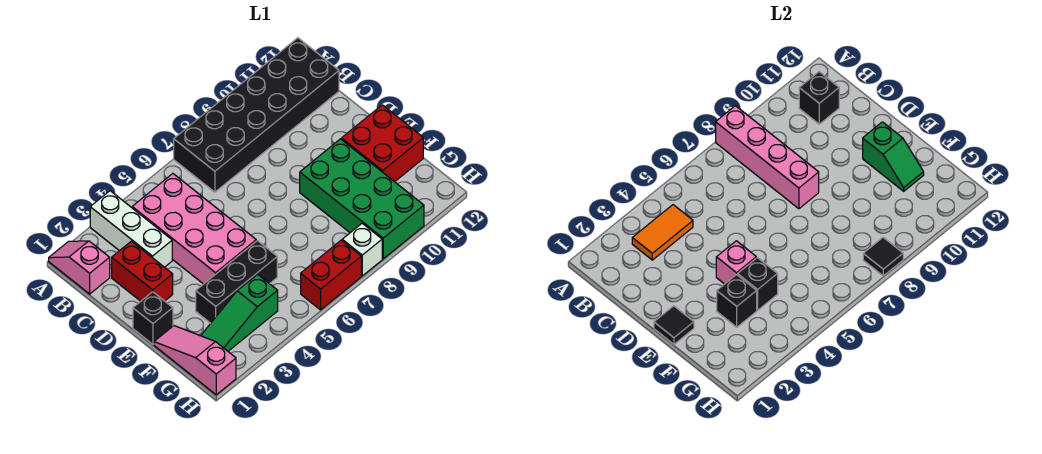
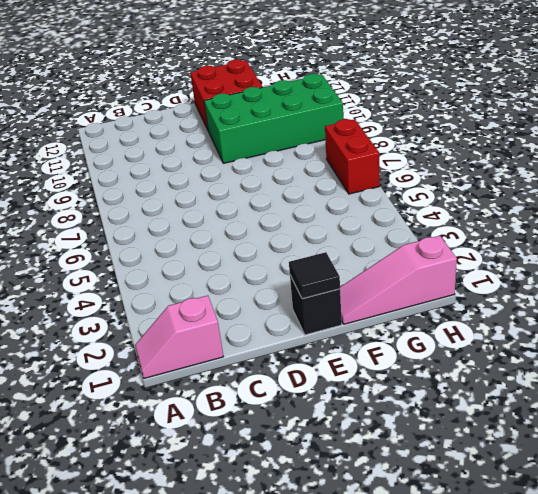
none -> white 1x3 brick [90,191,172,267]
none -> black 2x6 brick [174,38,339,192]
none -> pink 2x4 brick [132,174,256,284]

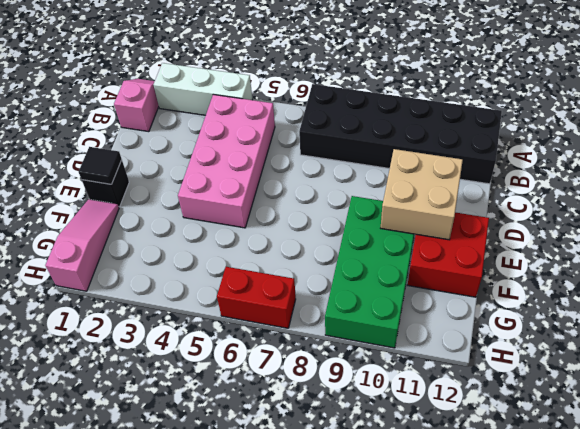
white 1x3 brick [153,63,253,115] -> white 1x3 brick turned to [90,191,172,267]
tan 2x2 brick [381,149,463,240] -> green 1x2 slope [863,122,924,191]
none -> red 1x2 brick [112,241,173,301]
none -> black 1x3 brick [196,241,277,323]
none -> green 1x3 slope [201,274,278,351]

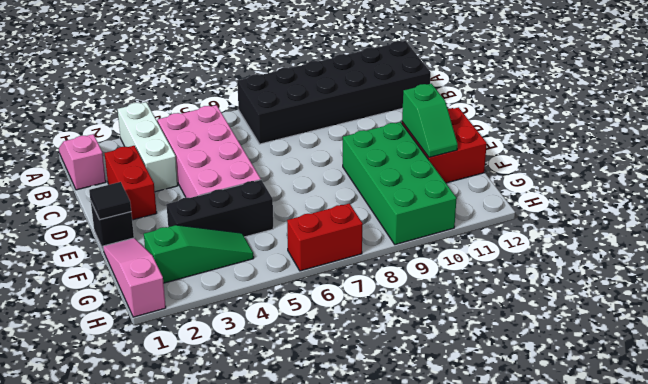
green 1x3 slope [144,225,254,283] -> green 1x3 slope turned to [201,274,278,351]
none -> white 1x1 brick [342,223,382,276]
none -> pink 1x4 brick [716,106,819,209]
none -> orange 1x2 tile [632,205,693,260]

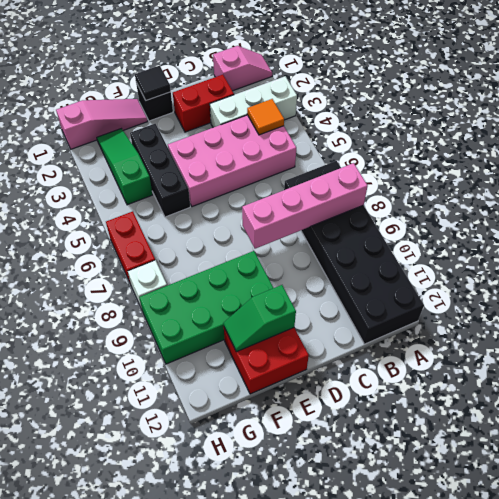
orange 1x1 tile [247,99,284,135] -> orange 1x2 tile [632,205,693,260]
none -> black 1x1 brick [799,72,839,124]
none -> pink 1x1 brick [716,241,756,284]
none -> black 1x1 brick [717,275,757,327]

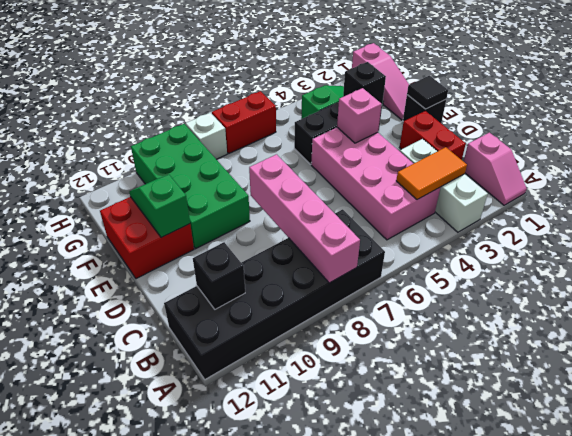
none -> black 1x1 brick [738,258,778,310]
none -> black 1x1 tile [863,238,903,276]

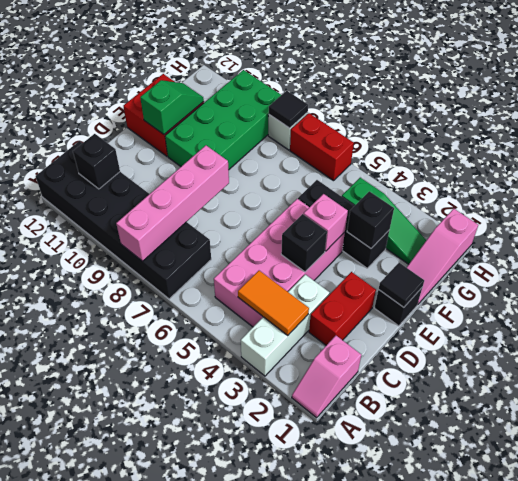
black 1x1 brick [281,214,327,272] -> black 1x1 brick moved to [738,258,778,310]

